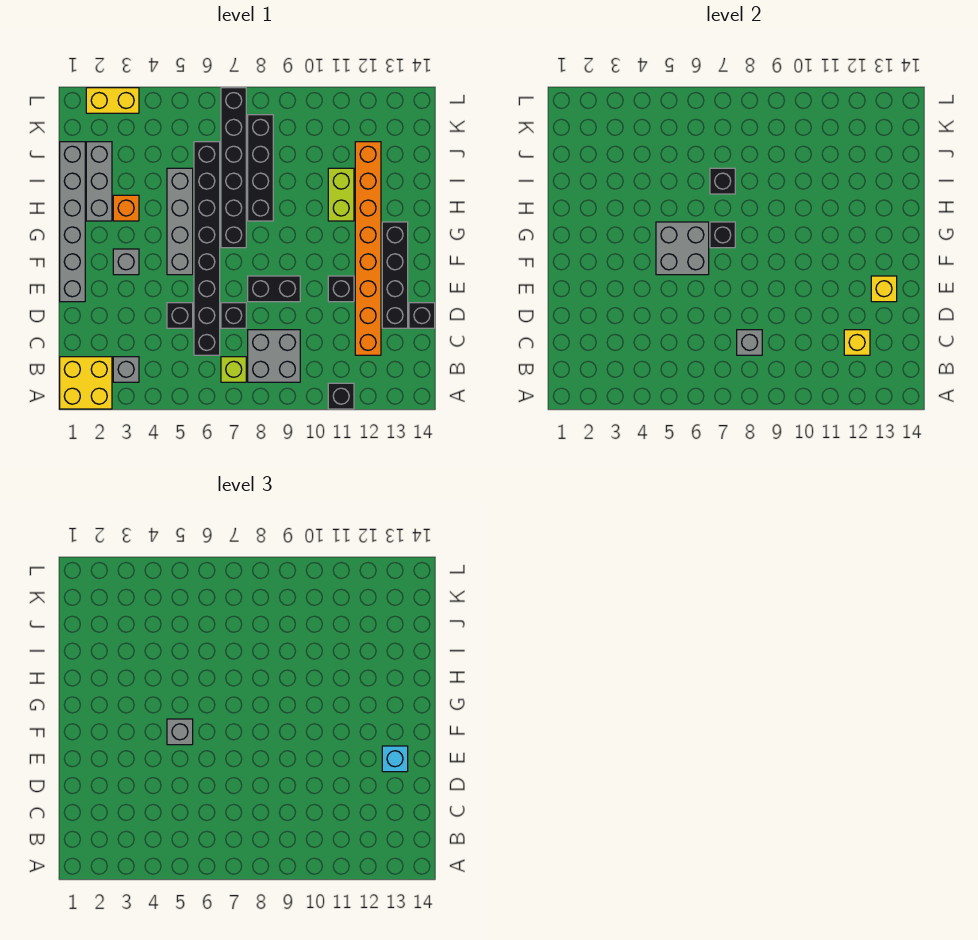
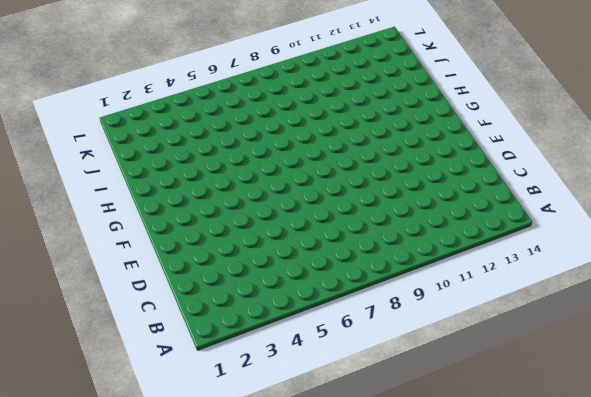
none -> yellow 2x2 brick [60,357,112,409]
none -> black 1x1 brick [328,383,354,409]
none -> grey 1x1 brick [113,357,139,382]
none -> lime 1x1 brick [221,357,246,382]

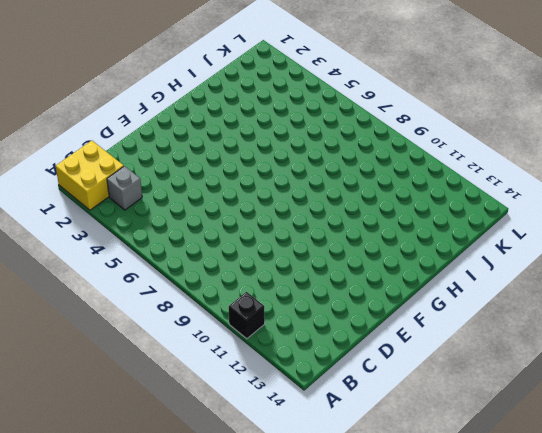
none -> lime 1x1 brick [221,357,246,382]
none -> grey 2x2 brick [248,330,300,382]
none -> black 1x8 brick [194,142,220,355]
none -> orange 1x8 brick [355,142,381,355]

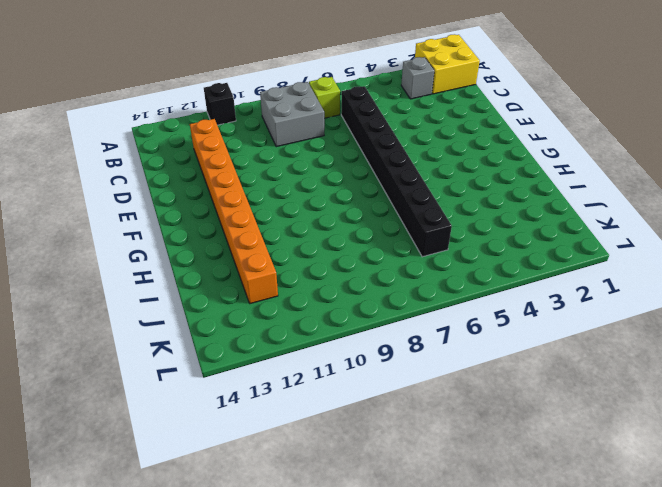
none -> black 1x1 brick [167,303,193,328]
none -> black 1x1 brick [221,303,246,328]
none -> black 1x4 brick [382,222,408,328]
none -> black 1x1 brick [409,303,435,328]

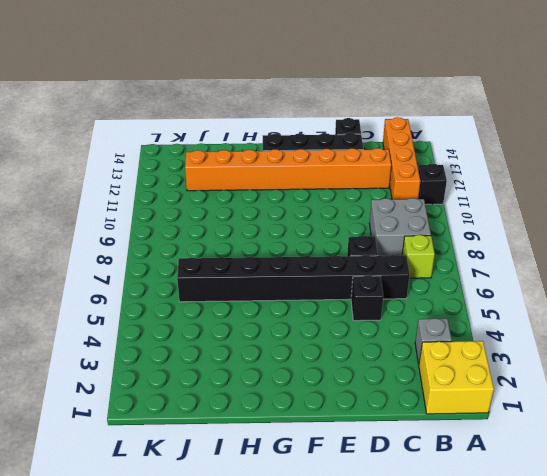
orange 1x4 brick [383,117,420,199] -> none
none -> grey 1x6 brick [60,142,85,302]
none -> black 1x2 brick [248,276,300,302]
none -> black 1x1 brick [328,276,354,302]
none -> grey 1x1 brick [113,249,139,275]

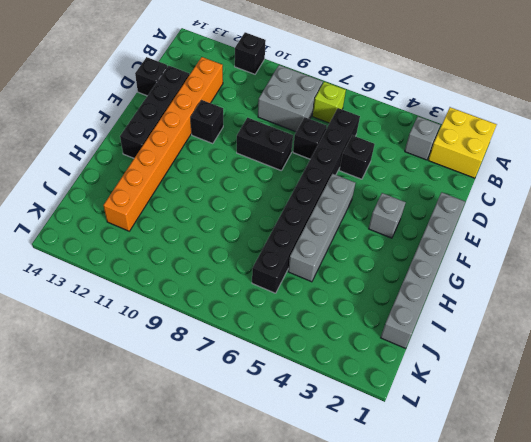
none -> black 1x6 brick [221,88,246,248]
none -> grey 1x3 brick [86,142,112,221]
none -> orange 1x1 brick [113,195,139,221]
none -> black 1x4 brick [248,115,273,221]

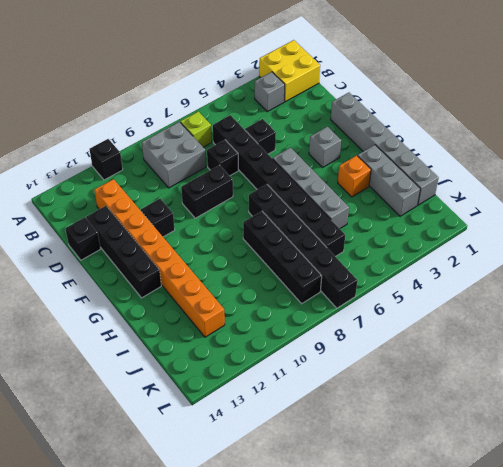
none -> lime 1x2 brick [328,168,354,221]
none -> yellow 1x2 brick [86,88,139,113]
none -> grey 1x1 brick [737,330,762,355]
none -> yellow 1x1 brick [844,330,870,355]

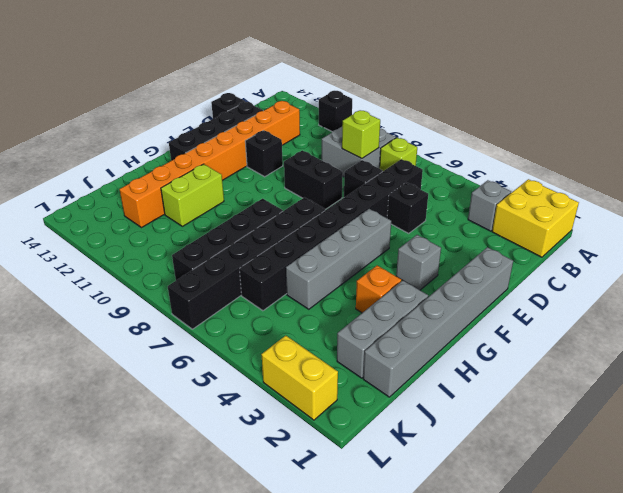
lime 1x1 brick [342,111,380,159] -> grey 1x1 brick [737,330,762,355]
none -> yellow 1x1 brick [844,330,870,355]
none -> yellow 1x1 brick [871,276,897,302]
none -> grey 2x2 brick [656,222,709,275]
none -> black 1x1 brick [710,222,735,248]

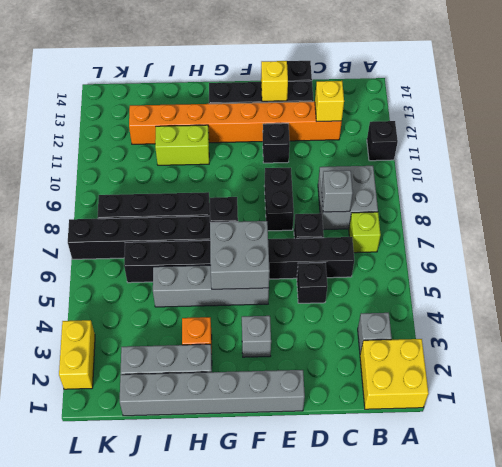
none -> black 1x1 brick [710,168,735,194]
none -> cyan 1x1 brick [382,746,408,772]
none -> grey 1x1 brick [167,719,193,745]

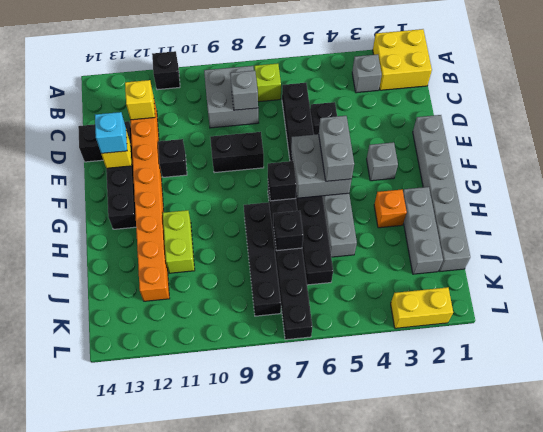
grey 1x2 brick [319,116,354,181] -> grey 1x1 brick [167,719,193,745]
none -> black 1x1 brick [221,303,246,328]

